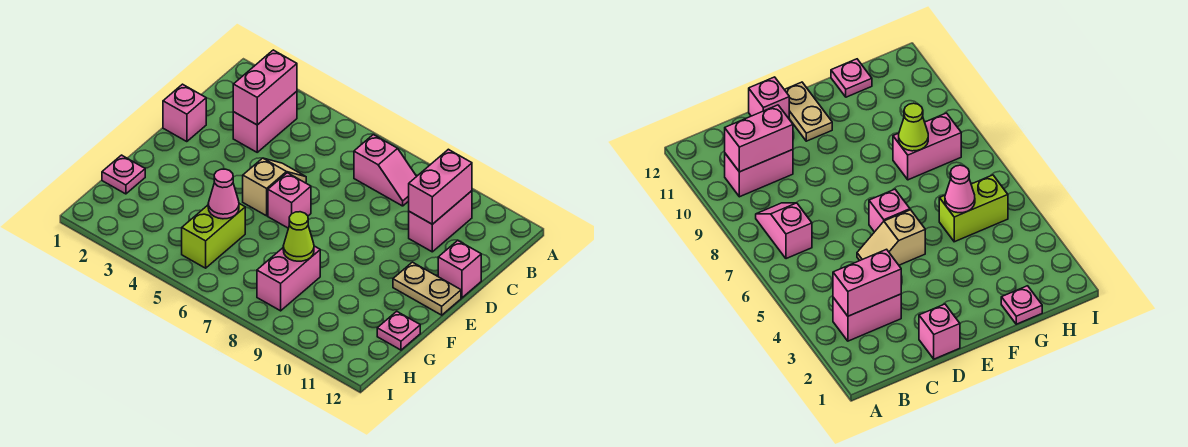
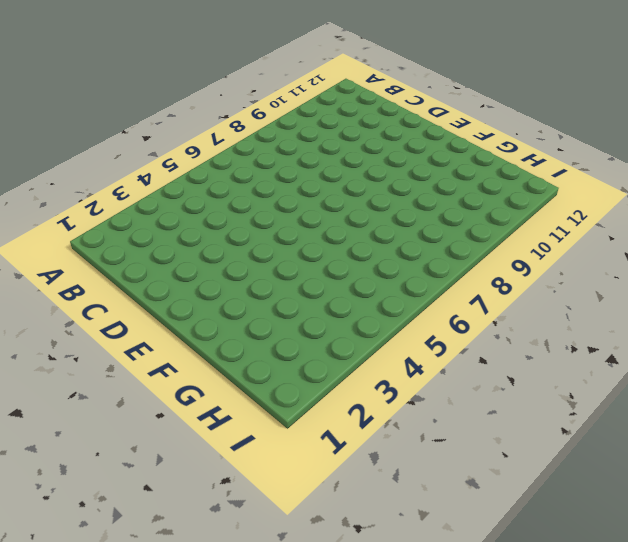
none -> pink 1x2 brick [233,91,297,152]
none -> pink 1x2 slope [354,135,417,206]
none -> pink 1x2 brick [409,191,472,252]

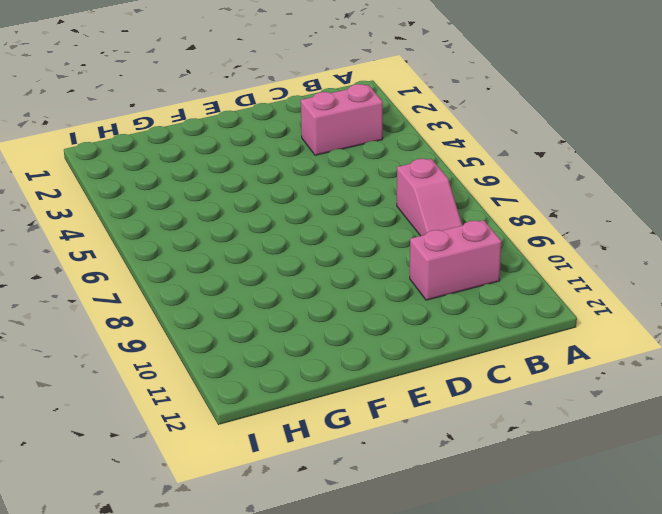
none -> pink 1x1 brick [163,84,206,142]
none -> tan 1x2 slope [243,158,306,216]
none -> pink 1x1 brick [438,241,481,298]

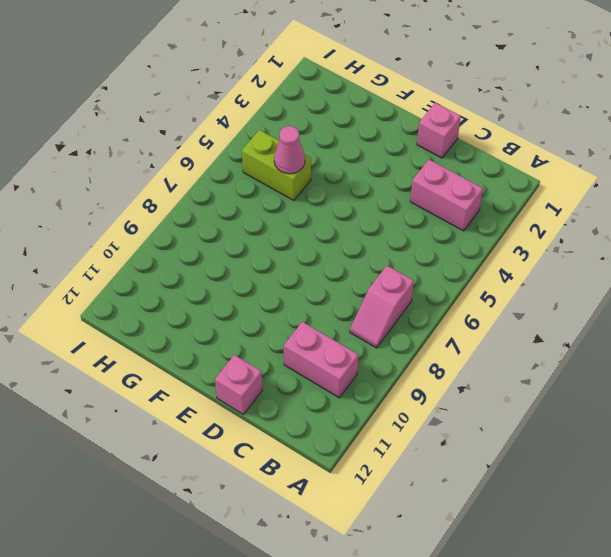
none -> tan 1x2 slope [243,158,306,216]
none -> pink 1x1 brick [268,173,311,228]
none -> tan 1x2 plate [393,262,461,315]

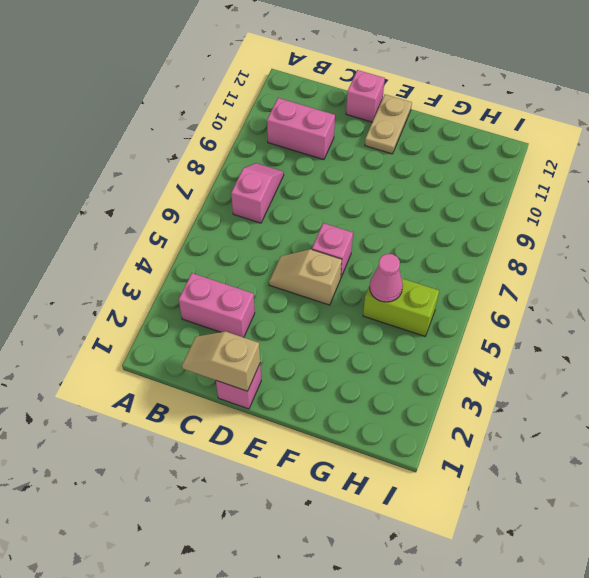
tan 1x2 slope [182,332,260,391] -> none
none -> pink 1x1 plate [102,155,145,194]
none -> pink 1x2 brick [257,246,320,311]
none -> pink 1x1 plate [377,311,420,350]

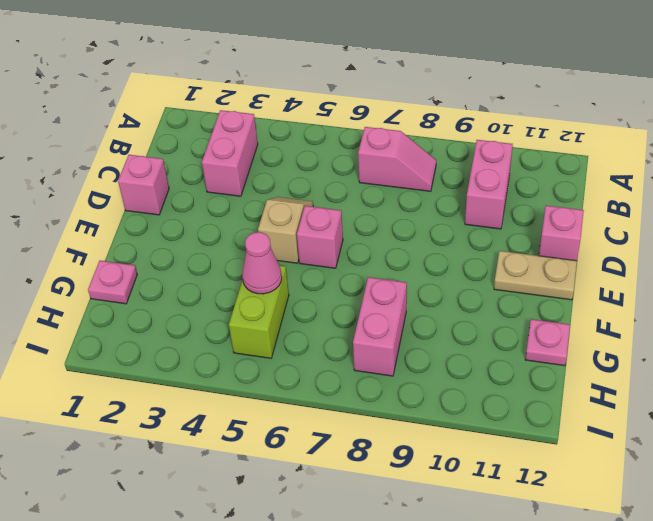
none -> pink 1x2 brick [233,50,297,125]
none -> pink 1x2 brick [409,149,472,224]
none -> lime 1x1 cone [283,212,314,261]

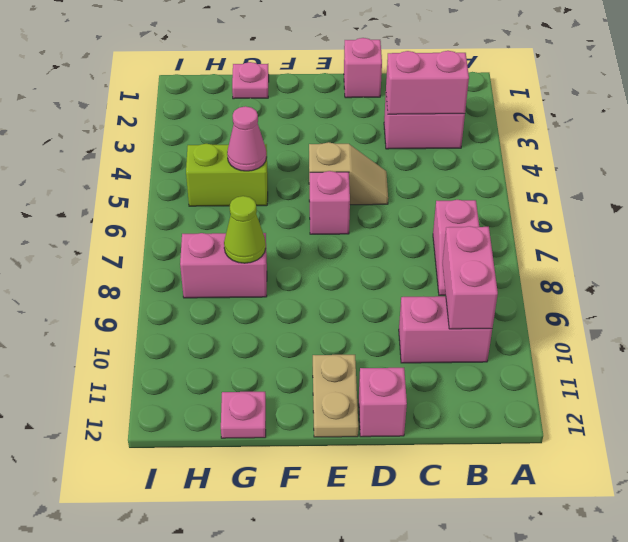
pink 1x2 brick [443,226,498,329] -> pink 1x2 brick turned to [409,149,472,224]

